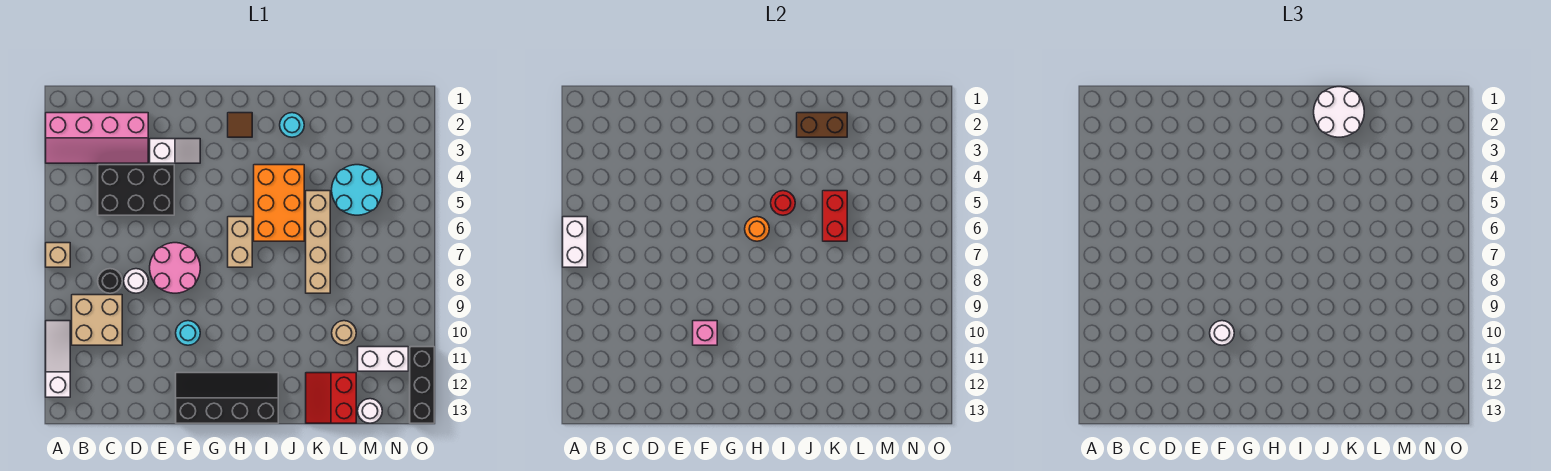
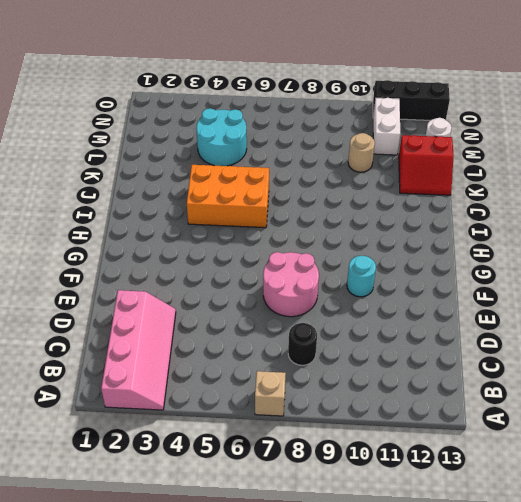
none -> white 1x3 slope [46,321,70,397]
none -> tan 2x2 brick [72,295,122,345]
none -> black 2x3 brick [98,165,174,215]
none -> white 1x1 round brick [124,269,148,293]

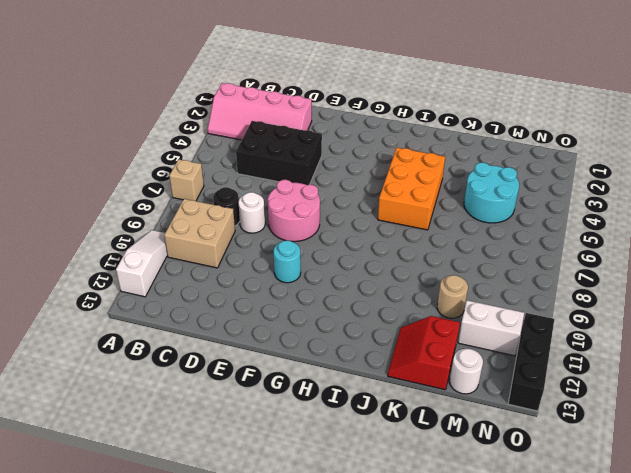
none -> white 1x2 slope [150,139,200,163]
none -> black 2x4 slope [176,373,278,423]
none -> brown 1x1 tile [228,113,252,137]
none -> tan 1x2 brick [228,217,252,267]

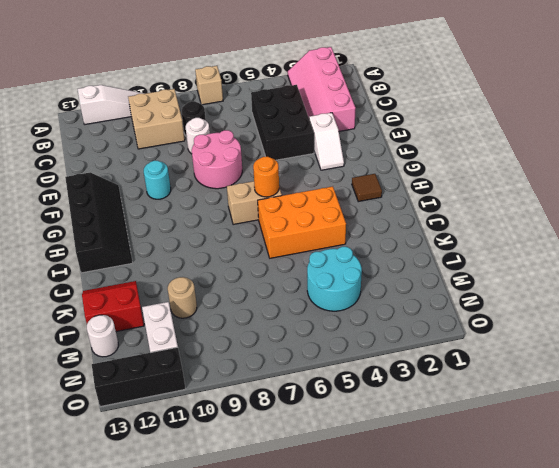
none -> cyan 1x1 round brick [280,113,304,137]
none -> tan 1x4 brick [306,191,330,293]
none -> white 1x2 brick [563,217,587,267]
none -> pink 1x1 brick [693,321,717,345]

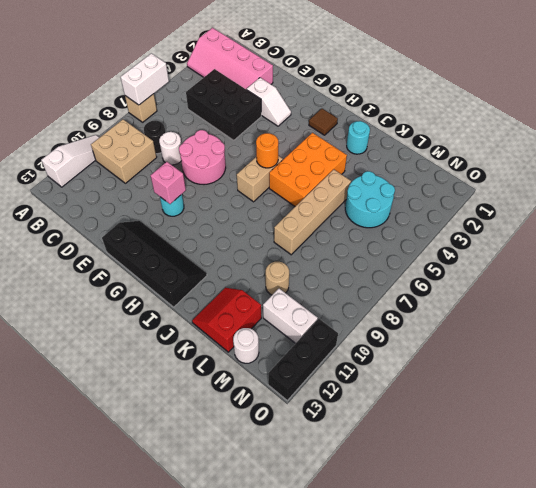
none -> red 1x1 round brick [771,191,795,215]
none -> brown 1x2 brick [797,113,847,137]
none -> red 1x2 brick [823,191,847,241]
none -> white 1x1 round brick [1210,321,1234,345]

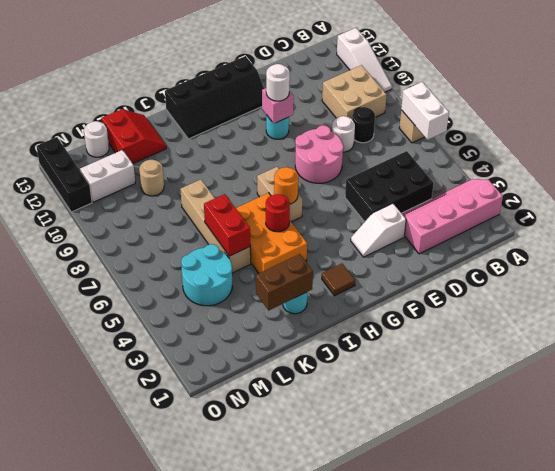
none -> white 2x2 round brick [1314,87,1364,137]

